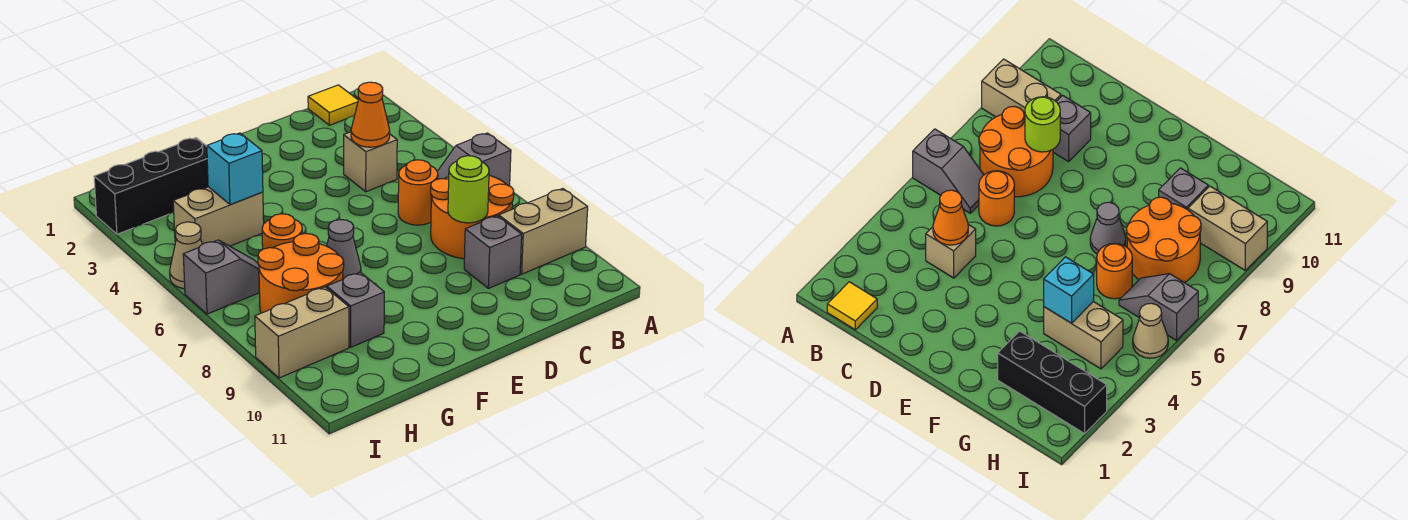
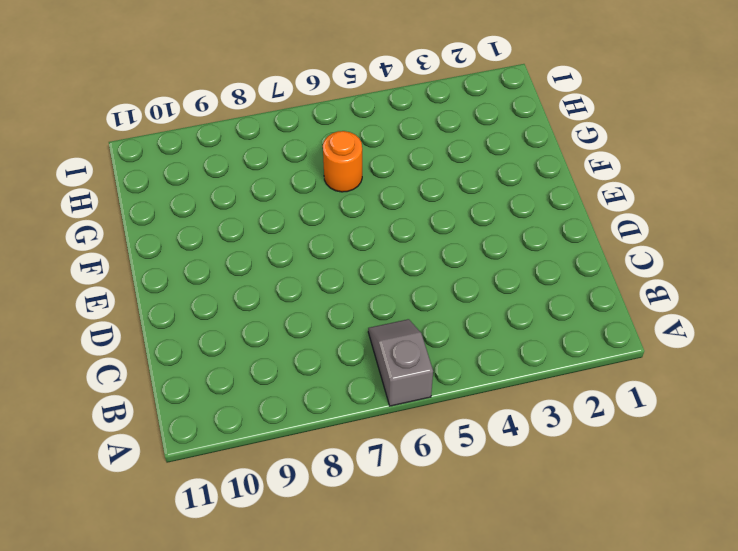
none -> tan 1x2 brick [499,189,588,274]
none -> yellow 1x1 tile [308,85,358,125]
none -> orange 2x2 round brick [431,175,514,259]

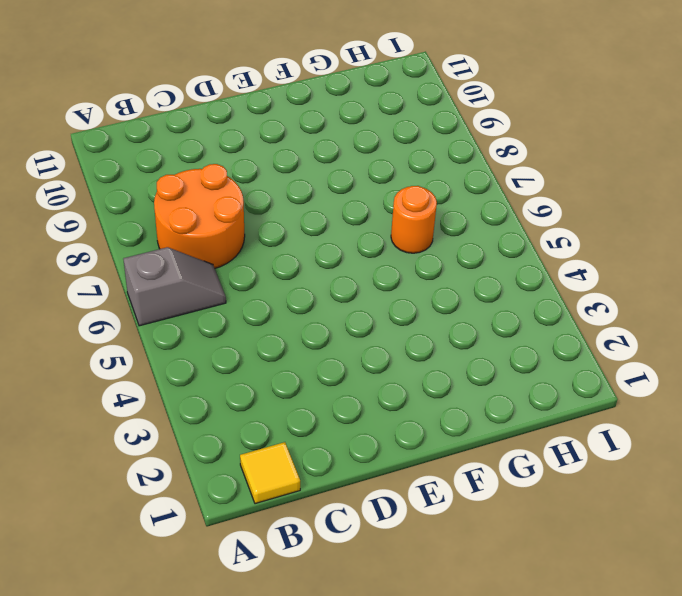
none -> tan 1x2 brick [499,189,588,274]
none -> tan 1x1 brick [344,132,397,192]
none -> orange 1x1 round brick [398,160,438,225]

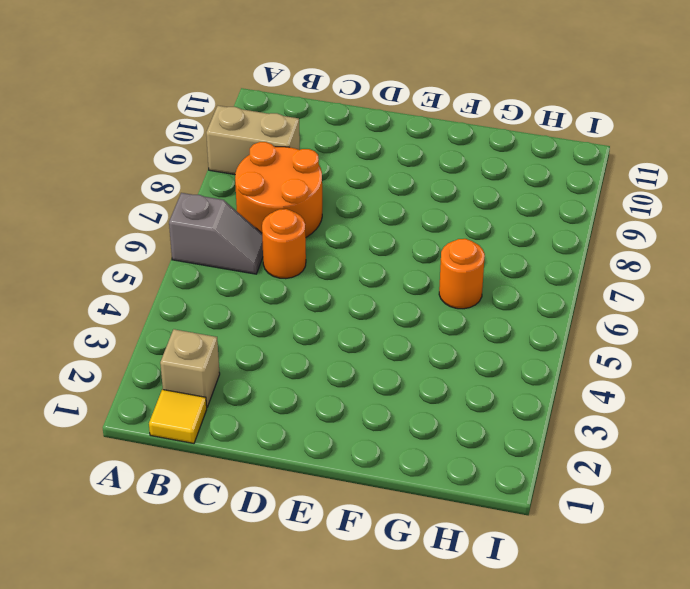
tan 1x1 brick [160,329,220,407] -> tan 1x1 brick moved to [344,132,397,192]
none -> grey 1x1 brick [464,216,522,288]
none -> grey 1x1 cone [327,220,361,279]
none -> black 1x3 brick [94,138,208,234]

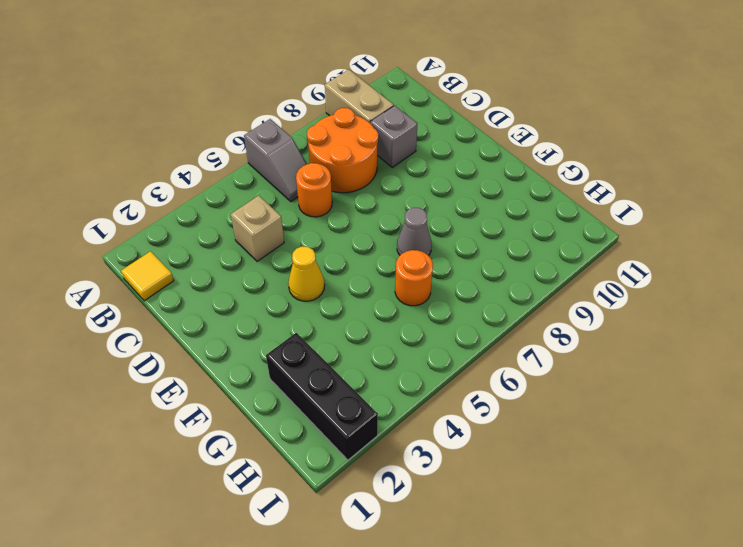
yellow 1x1 cone [288,246,325,301] -> none
none -> tan 1x2 brick [173,187,264,246]
none -> orange 2x2 round brick [258,233,344,313]
none -> grey 1x1 brick [327,272,384,347]

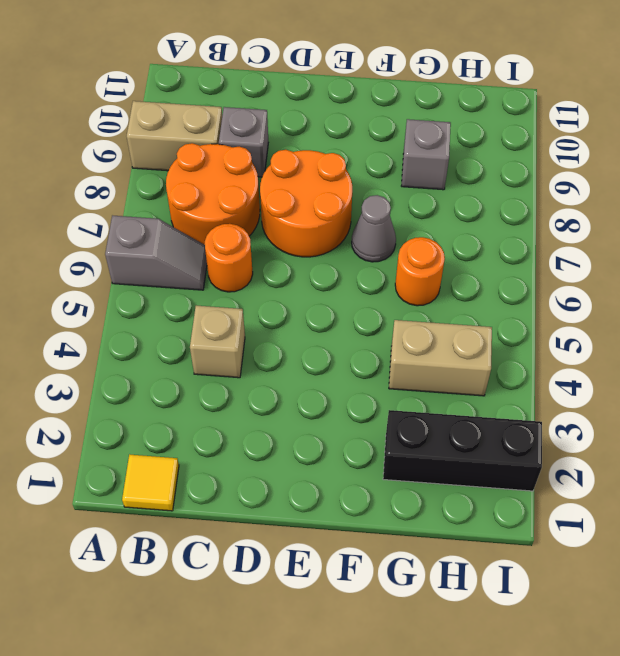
orange 2x2 round brick [260,150,352,257] -> orange 2x2 round brick moved to [258,233,344,313]
none -> grey 1x2 slope [183,240,259,314]
none -> tan 1x2 brick [255,287,349,378]
none -> tan 1x1 cone [170,222,202,289]

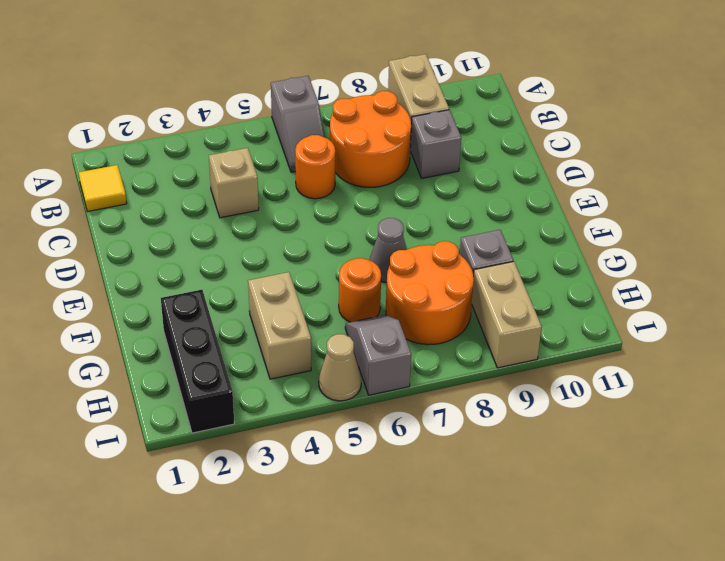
none -> orange 1x1 cone [351,82,390,147]
none -> lime 1x1 round brick [448,156,489,223]
none -> cyan 1x1 brick [207,133,263,205]

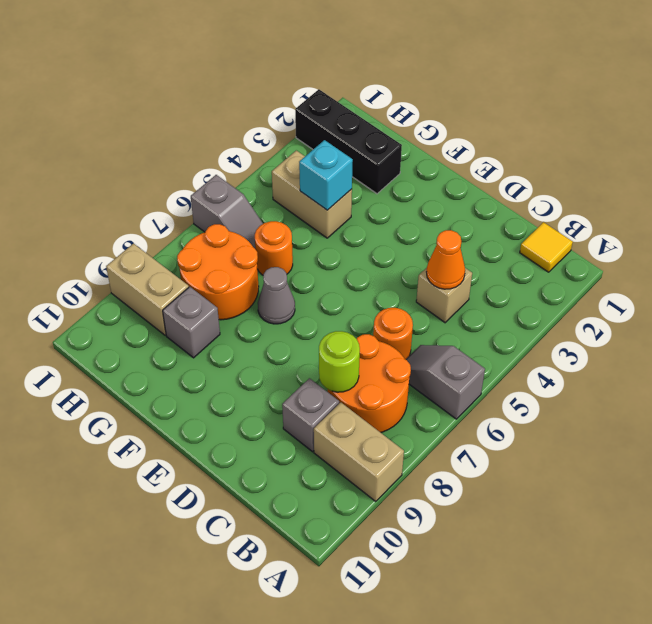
none -> tan 1x1 cone [170,222,202,289]

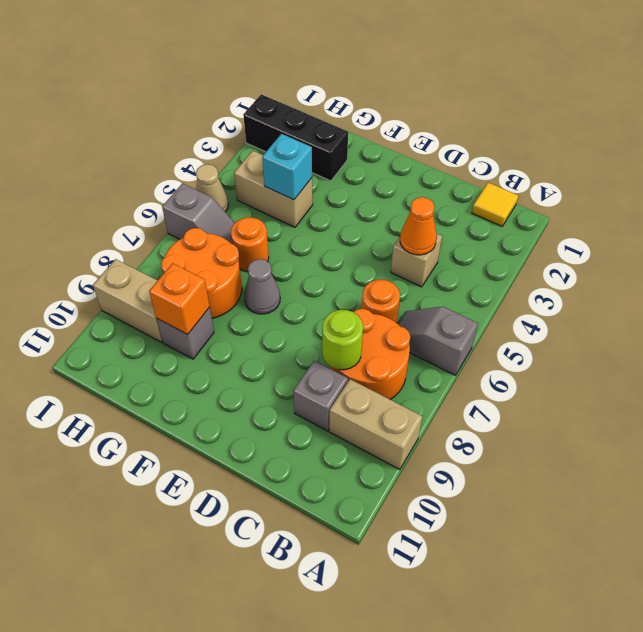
orange 1x1 brick [149,263,210,334] -> none

